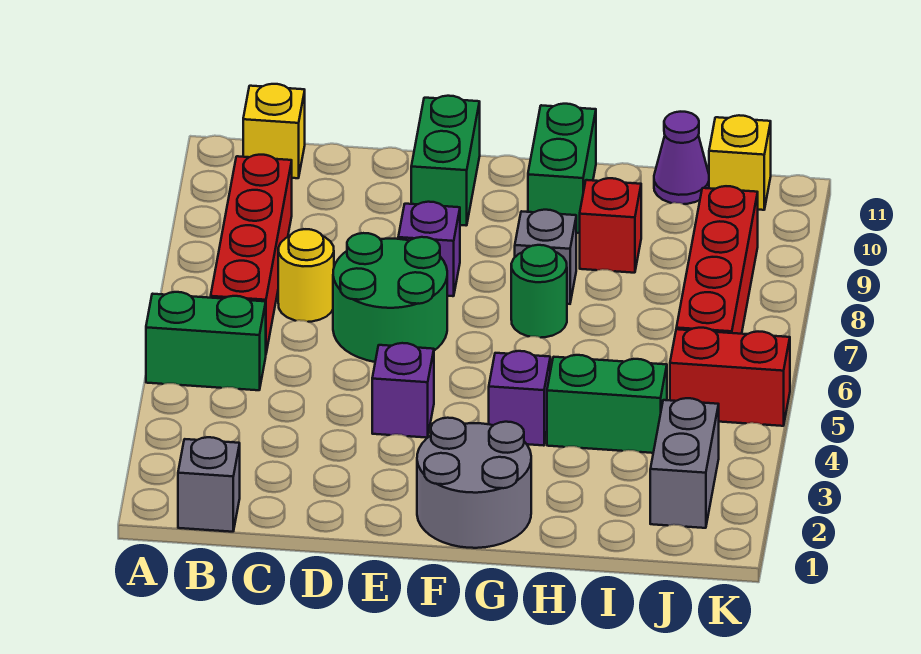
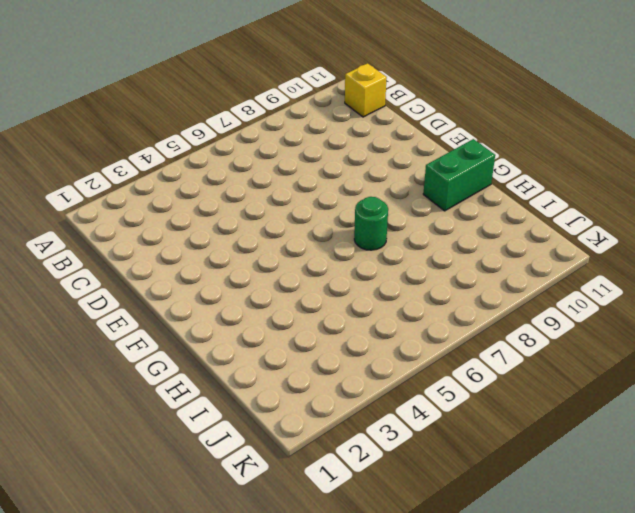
none -> green 1x2 brick [146,292,266,390]
none -> grey 1x1 brick [178,437,240,532]
none -> red 1x4 brick [211,155,292,353]

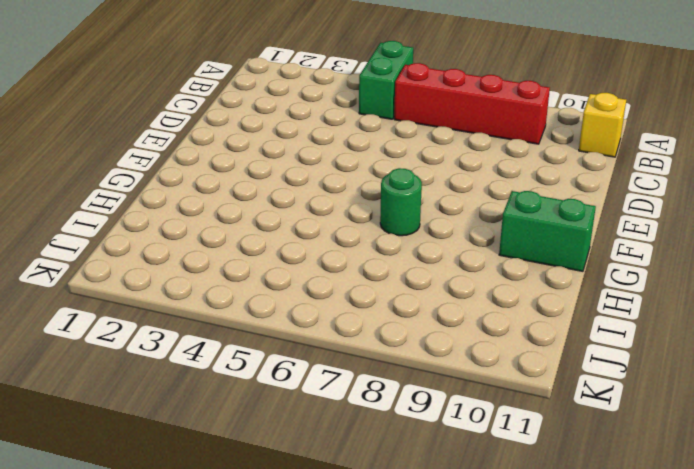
none -> grey 1x1 brick [178,437,240,532]
none -> yellow 1x1 round brick [278,229,334,322]
none -> green 2x2 round brick [333,233,447,362]

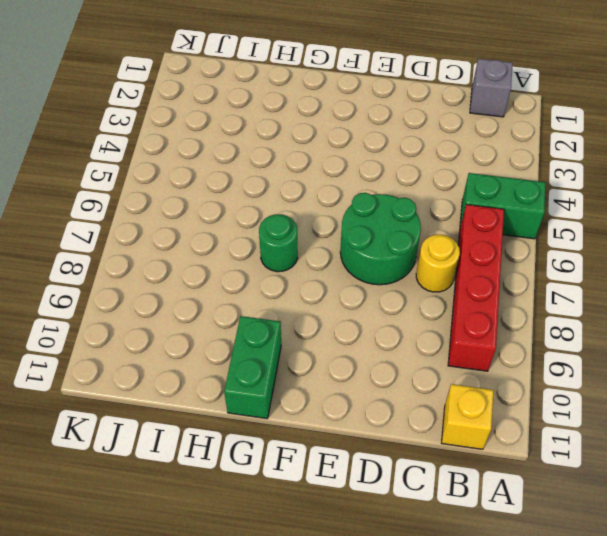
none -> purple 1x1 brick [372,343,434,438]
none -> purple 1x1 brick [398,202,460,296]
none -> green 1x2 brick [411,96,480,226]

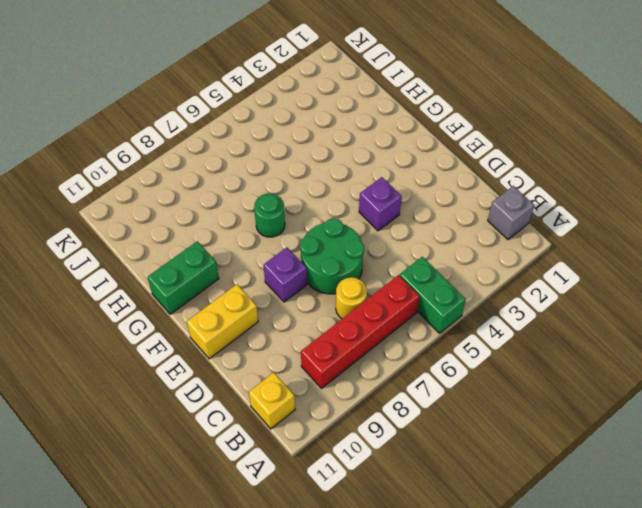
yellow 1x2 brick [187,284,258,359] -> green 1x2 brick [411,96,480,226]
none -> grey 2x2 round brick [417,418,531,548]
none -> purple 1x1 brick [489,351,550,446]
none -> grey 1x1 brick [515,210,576,304]

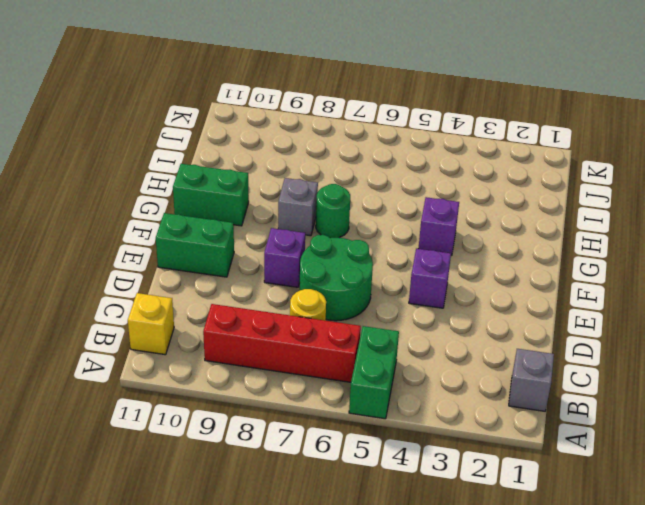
none -> grey 2x2 round brick [417,418,531,548]
none -> green 1x2 brick [547,355,667,453]
none -> red 1x1 brick [580,178,641,273]

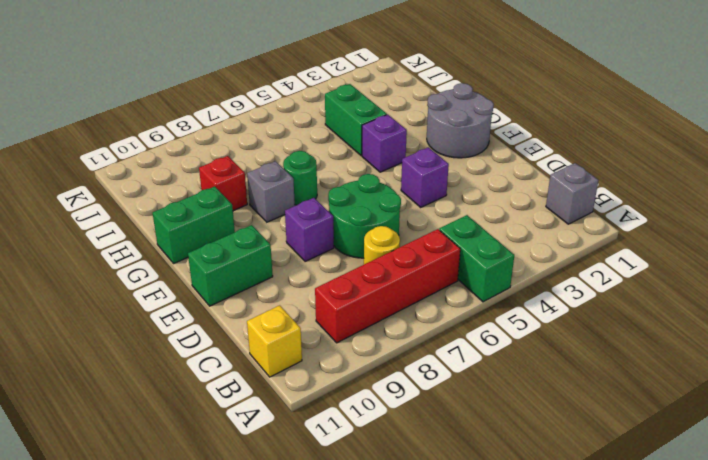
none -> purple 1x1 cone [654,112,709,204]
none -> grey 1x2 brick [650,398,719,528]
none -> red 1x2 brick [670,328,790,426]

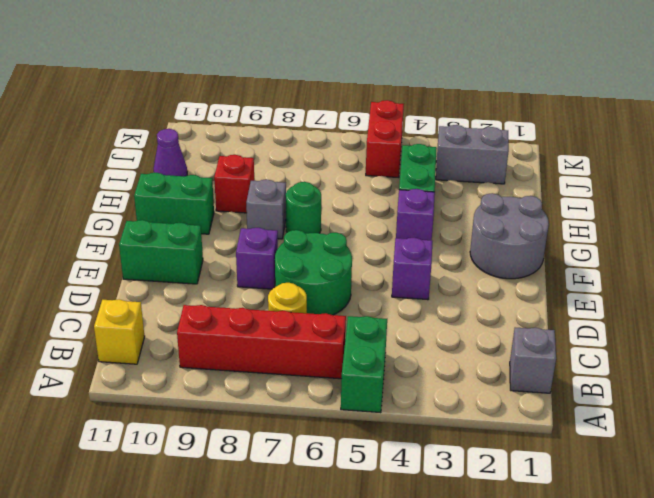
none -> red 1x4 brick [676,186,758,334]
none -> yellow 1x1 brick [709,115,771,210]

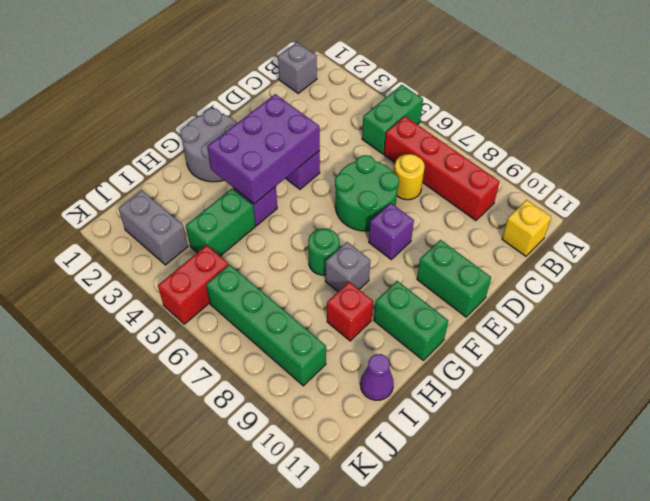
purple 2x3 brick [208,94,320,204] -> none
green 1x4 brick [206,265,326,386] -> red 1x4 brick [676,186,758,334]
none -> yellow 1x1 brick [709,115,771,210]

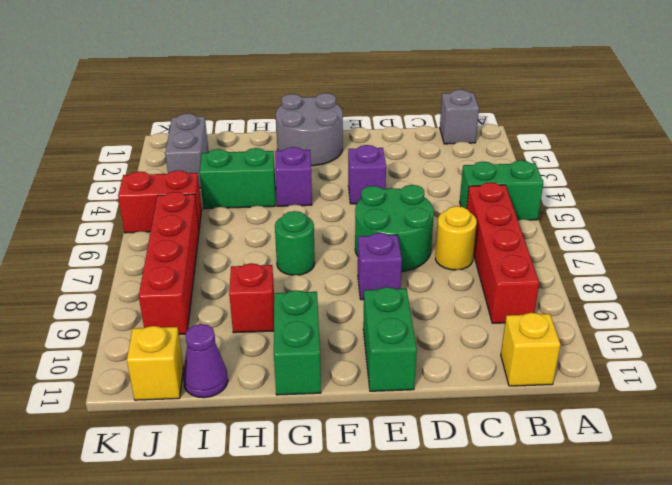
none -> grey 1x1 brick [515,210,576,304]

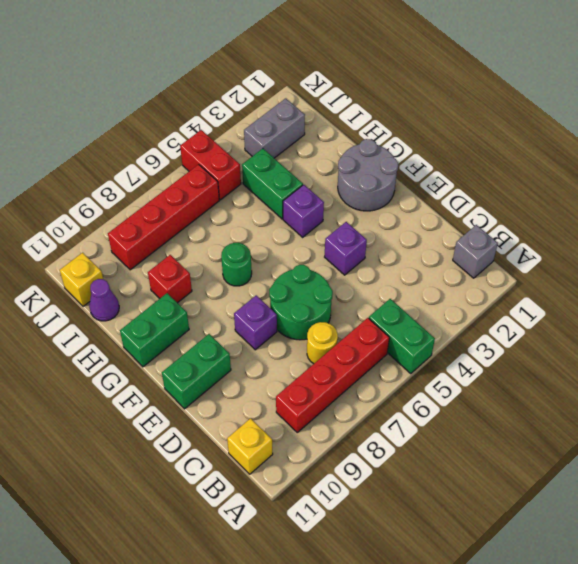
none -> grey 1x1 brick [515,210,576,304]

